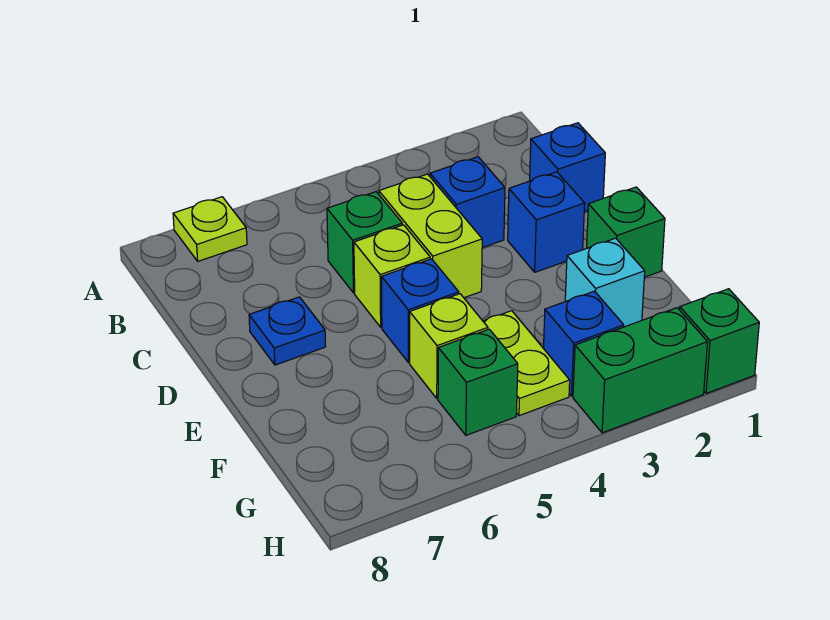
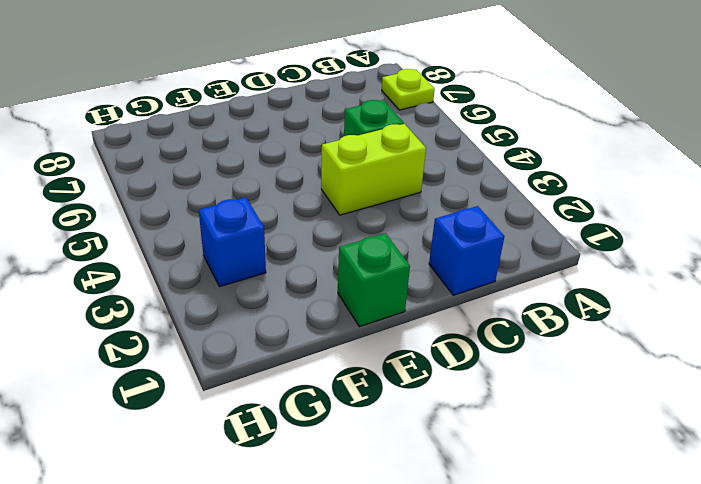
none -> blue 1x1 brick [430,157,505,248]
none -> blue 1x1 brick [508,172,585,272]
none -> lime 1x1 brick [354,225,430,327]

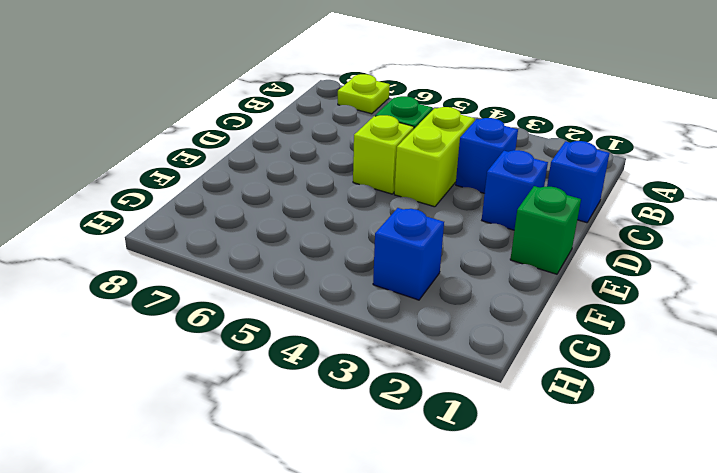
none -> blue 1x1 plate [249,297,326,365]
none -> blue 1x1 brick [381,259,459,363]
none -> cyan 1x1 brick [565,238,645,327]

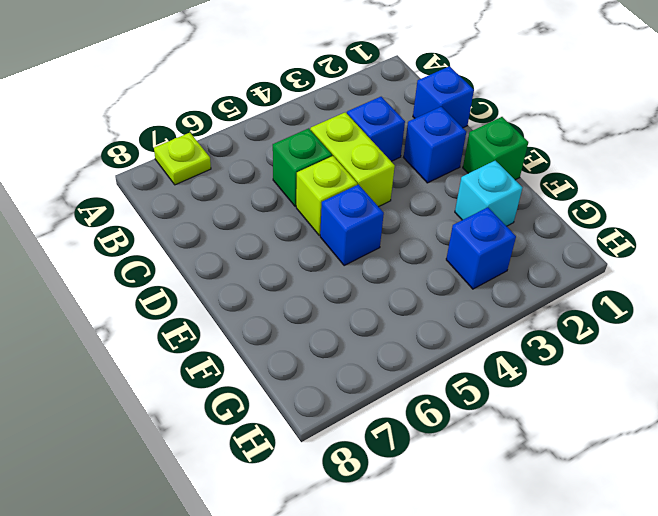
none -> blue 1x1 plate [249,297,326,365]
none -> lime 1x2 plate [483,311,570,416]
none -> lime 1x1 brick [410,294,488,398]

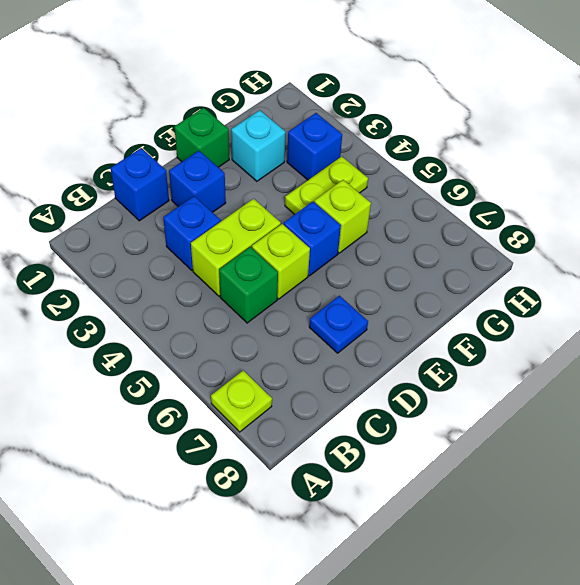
none -> green 1x1 brick [438,329,518,435]
none -> green 1x1 brick [680,289,759,394]
none -> green 1x2 brick [573,308,708,433]

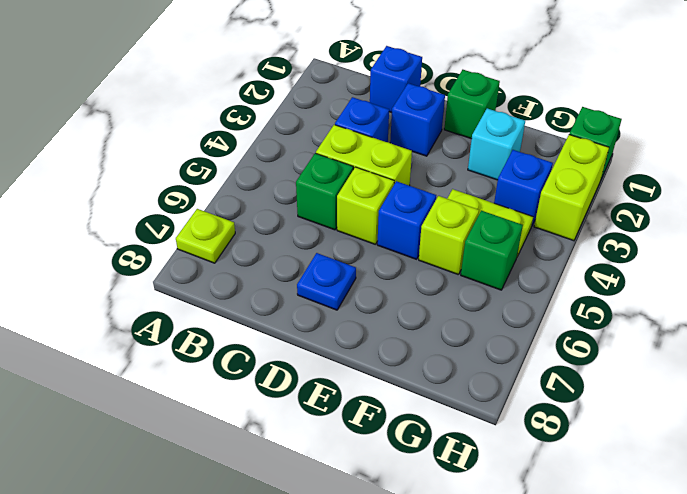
lime 1x2 brick [534,135,609,241] -> green 1x2 brick [573,308,708,433]

